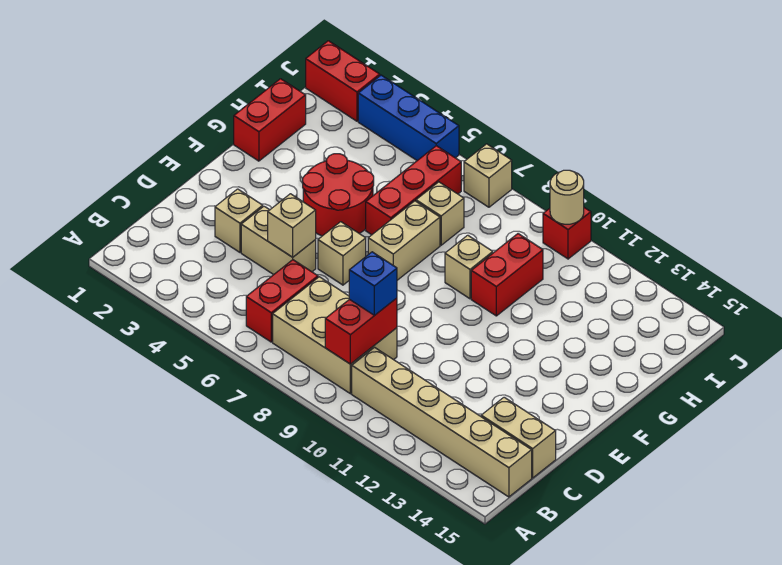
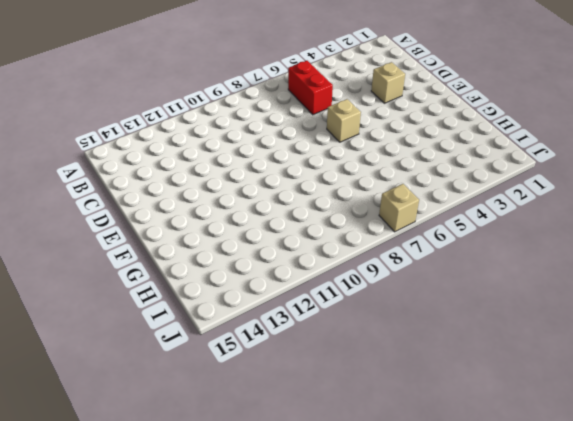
none -> tan 2x3 brick [273,277,397,394]
none -> tan 1x6 brick [352,347,532,497]
none -> tan 1x2 brick [481,397,556,478]

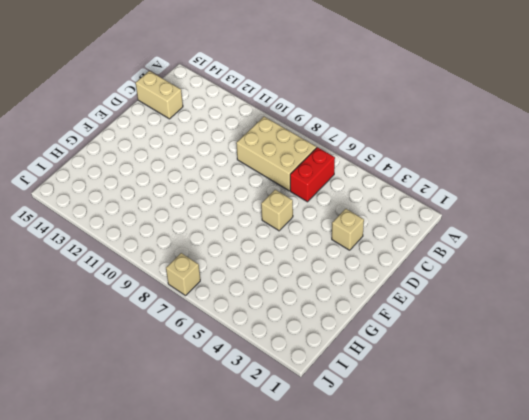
none -> tan 1x6 brick [352,347,532,497]
none -> tan 1x2 brick [241,206,316,275]
none -> red 2x2 round brick [303,154,374,236]

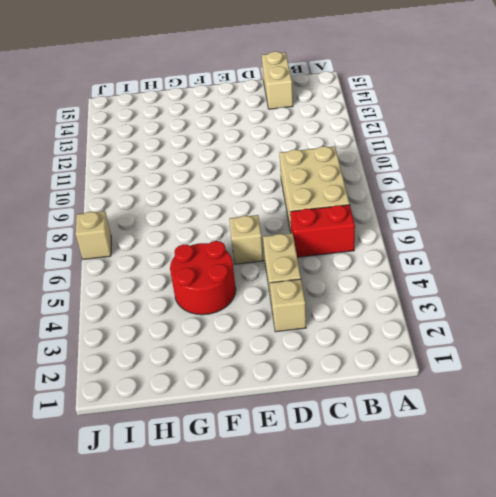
none -> tan 1x6 brick [352,347,532,497]
none -> tan 1x2 brick [368,201,440,280]
none -> red 1x2 brick [234,79,306,161]

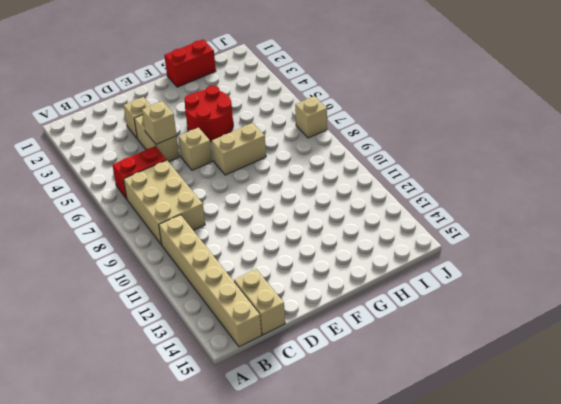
none -> red 1x3 brick [366,146,461,235]
none -> tan 1x1 brick [445,235,493,299]
none -> red 1x2 brick [471,234,543,316]

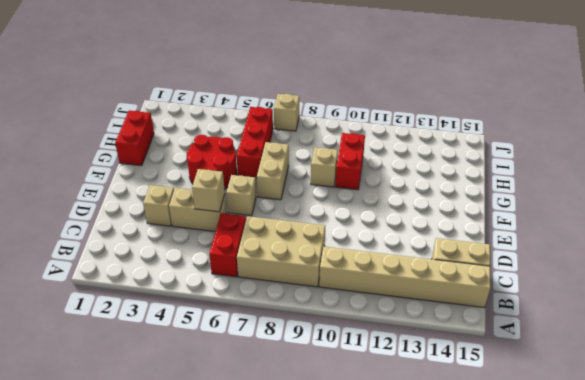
none -> tan 1x1 brick [416,182,464,245]
none -> red 1x2 brick [306,41,380,121]
none -> blue 1x3 brick [358,75,459,160]

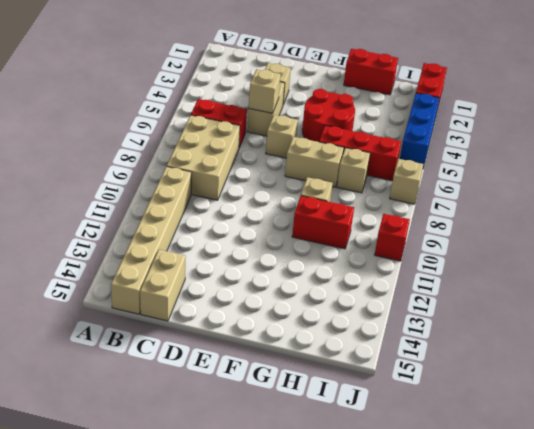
none -> red 1x2 brick [325,298,397,364]
none -> tan 1x1 round brick [550,170,584,224]
none -> blue 1x1 brick [349,252,397,316]

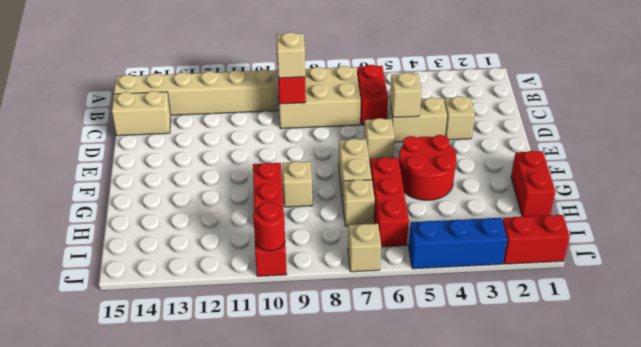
tan 1x1 brick [276,32,305,78] -> blue 1x1 brick [349,252,397,316]
red 1x1 round brick [253,202,285,251] -> tan 1x1 round brick [550,170,584,224]

